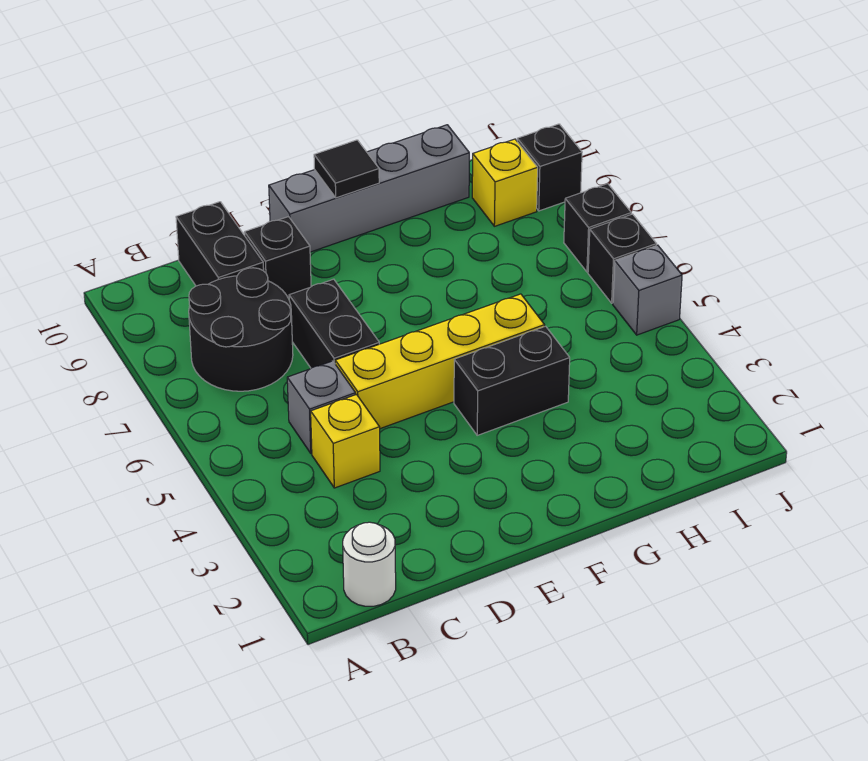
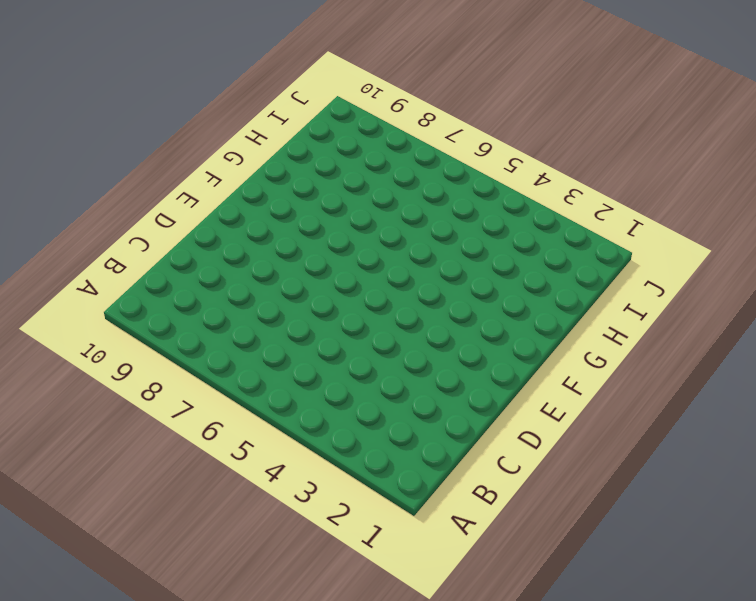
none -> white 1x1 round brick [343,522,396,606]
none -> black 2x2 round brick [189,268,293,391]
none -> yellow 1x1 brick [311,395,380,488]

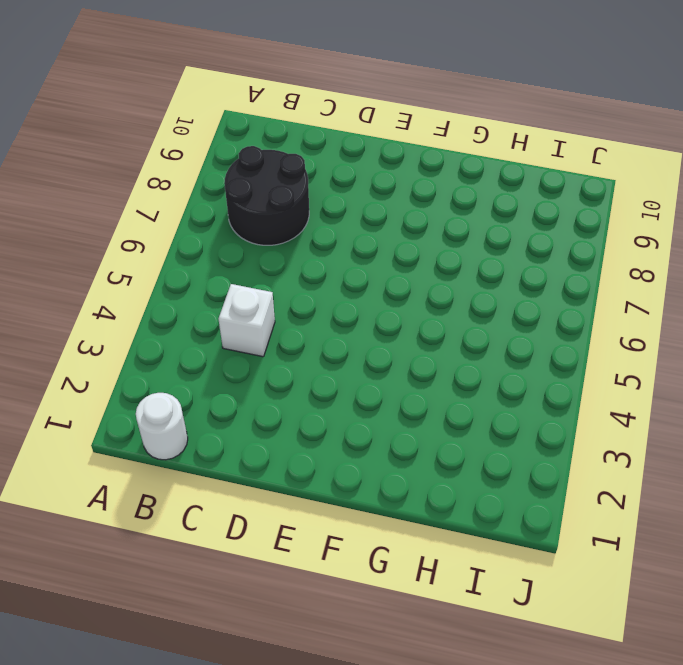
white 1x1 brick [218,284,275,357] -> yellow 1x1 brick [311,395,380,488]
none -> grey 1x1 brick [287,361,356,454]
none -> black 1x2 brick [176,202,264,286]
none -> yellow 1x4 brick [335,294,545,429]

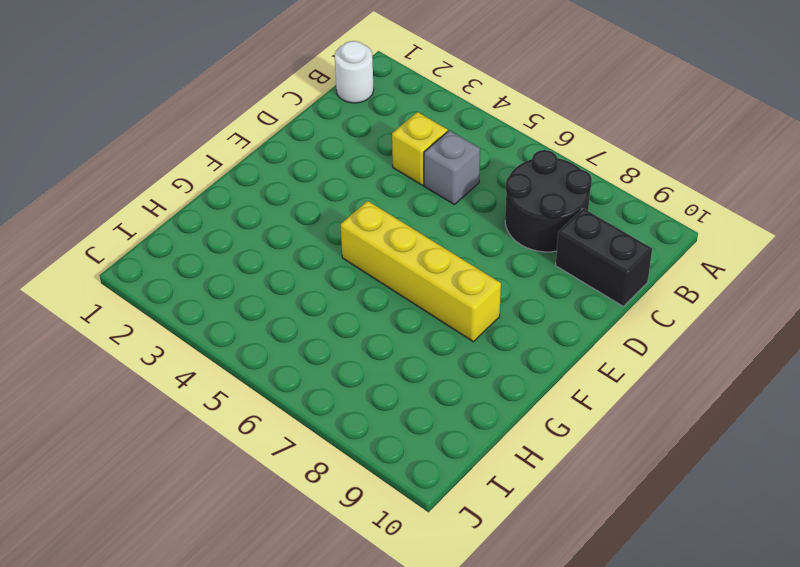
yellow 1x4 brick [340,201,501,342] -> yellow 1x4 brick turned to [335,294,545,429]
none -> black 1x2 brick [289,279,379,368]
none -> black 1x1 brick [244,217,311,298]
none -> grey 1x4 brick [269,125,469,252]

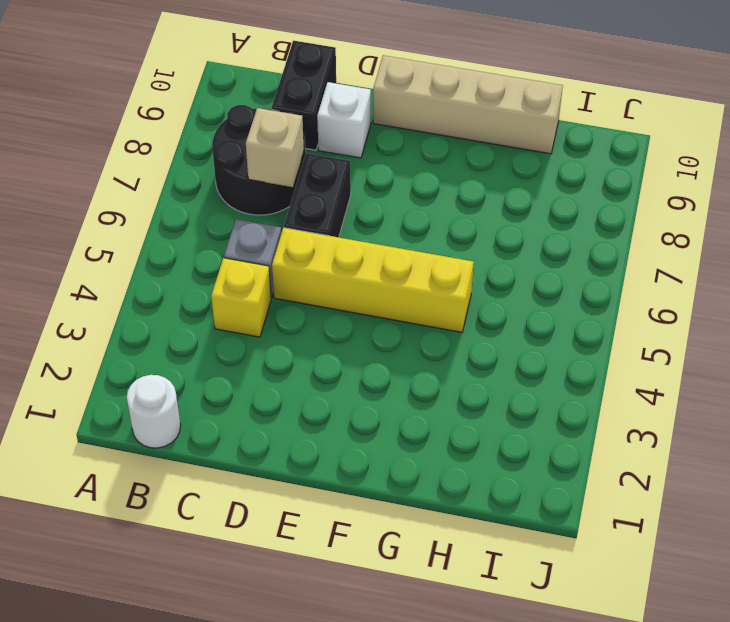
tan 1x1 brick [246,108,304,187] -> none
white 1x1 brick [317,82,371,158] -> black 1x1 brick [244,217,311,298]
tan 1x4 brick [373,55,563,154] -> grey 1x4 brick [269,125,469,252]
none -> black 1x2 brick [454,326,570,435]
none -> yellow 1x1 brick [472,139,538,226]
none -> grey 1x1 brick [613,245,682,335]

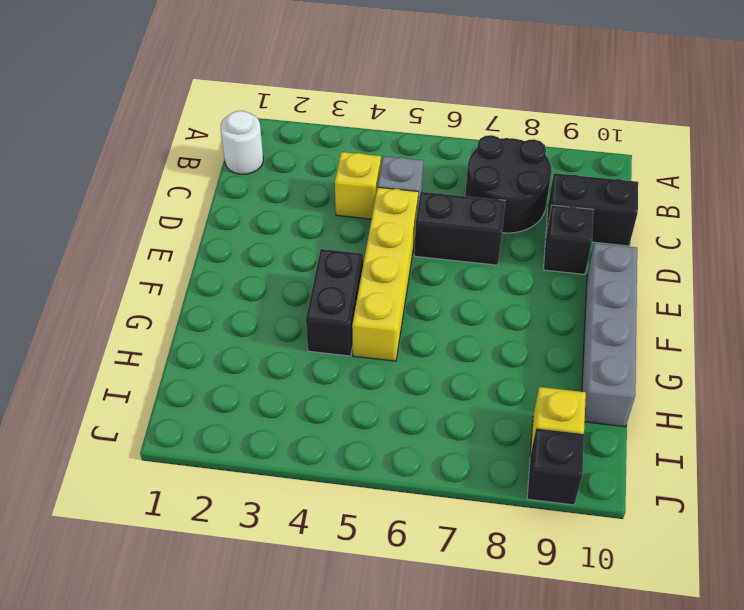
none -> grey 1x1 brick [613,245,682,335]
none -> black 1x1 brick [588,214,657,303]
none -> black 1x1 brick [564,184,631,272]

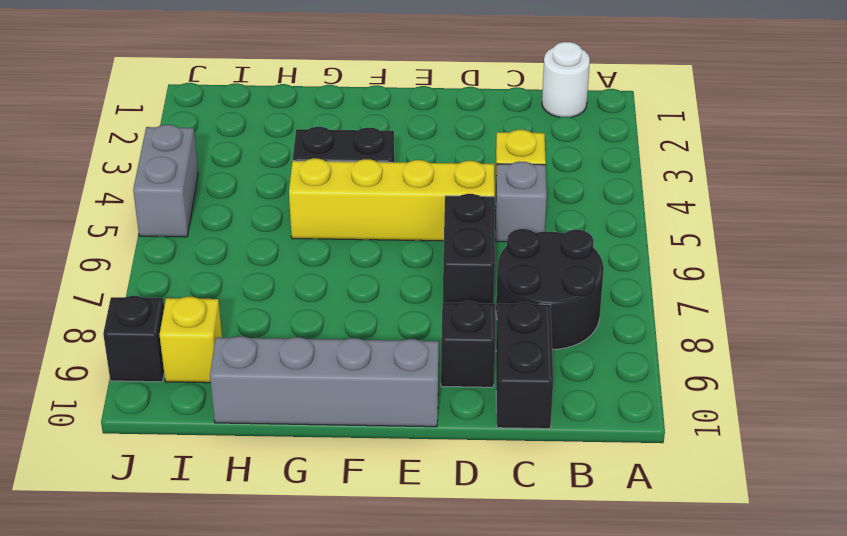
grey 1x2 brick [133,125,198,237] -> grey 1x1 brick [613,245,682,335]
none -> black 1x1 brick [588,214,657,303]
none -> black 1x1 brick [564,184,631,272]
none -> black 1x1 tile [314,140,379,198]

